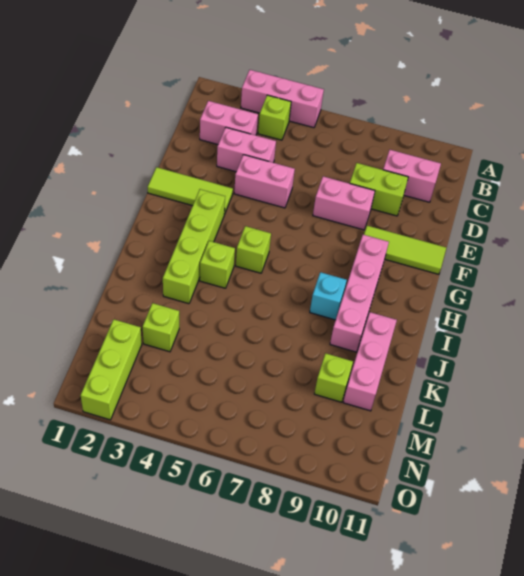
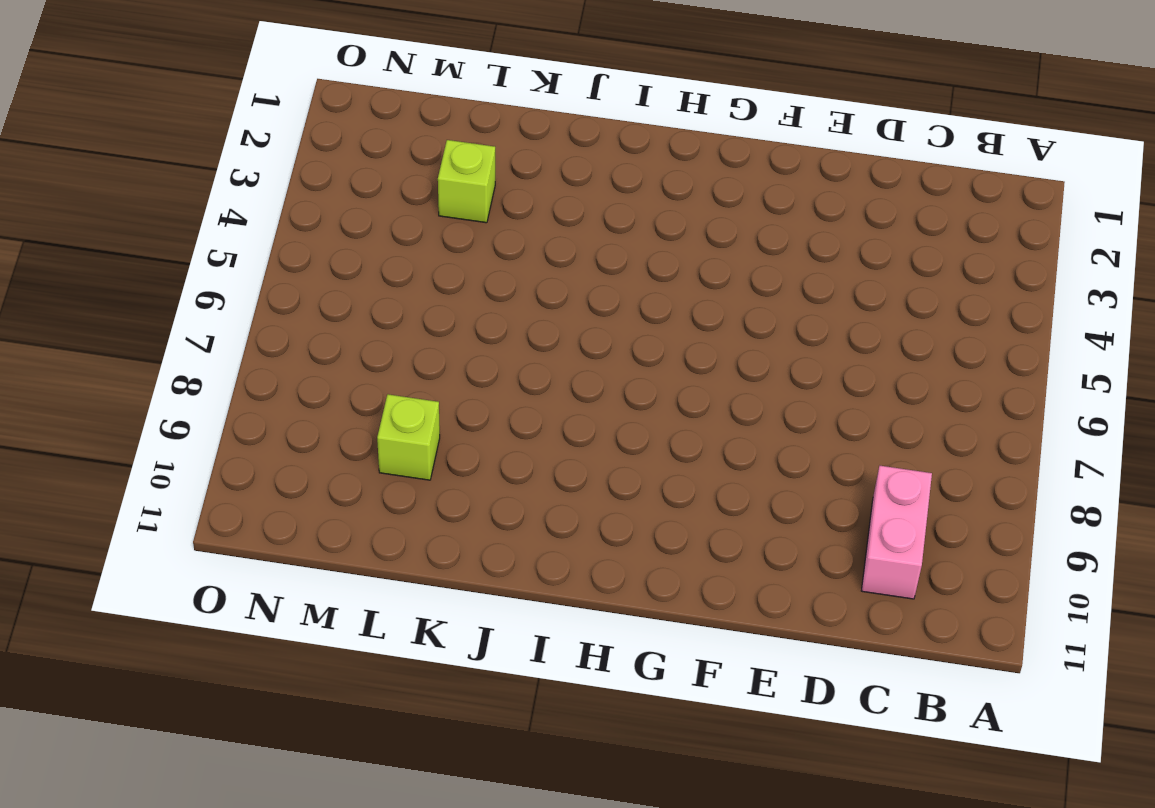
none -> pink 1x3 brick [241,70,324,128]
none -> lime 1x1 brick [258,95,291,140]
none -> pink 1x2 brick [200,101,258,145]

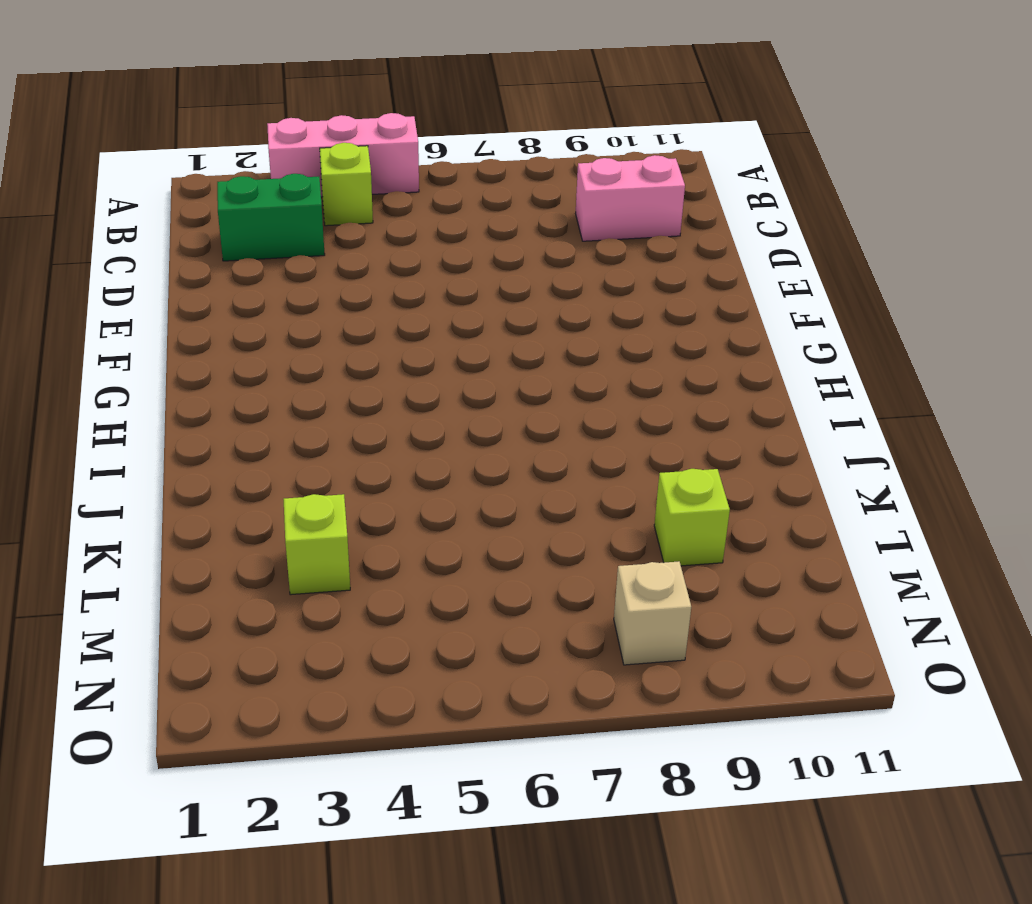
green 1x2 brick [217,174,325,261] -> pink 1x2 brick [200,101,258,145]
tan 1x1 brick [614,561,691,665] -> none
none -> pink 1x2 brick [217,127,276,172]
none -> lime 1x2 brick [350,163,408,216]
none -> pink 1x2 brick [234,155,295,208]

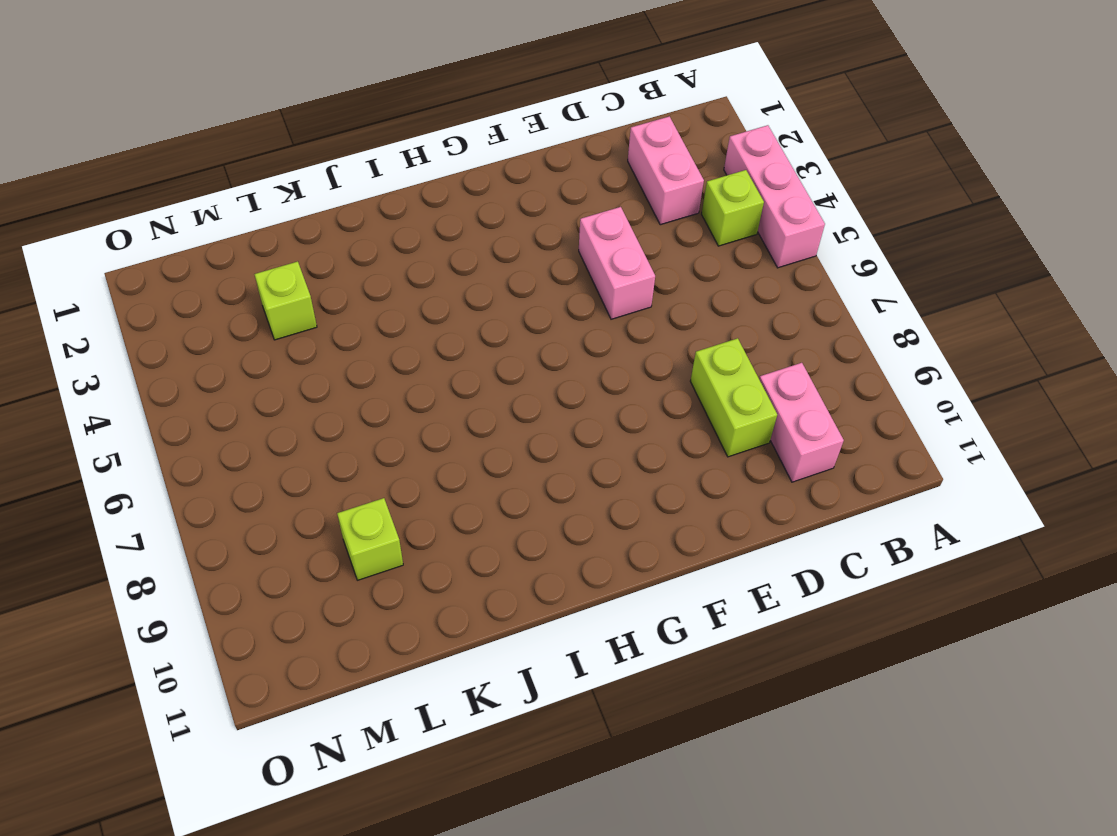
none -> pink 1x2 brick [217,127,276,172]
none -> pink 1x2 brick [313,176,375,230]
none -> lime 1x3 tile [148,167,233,214]

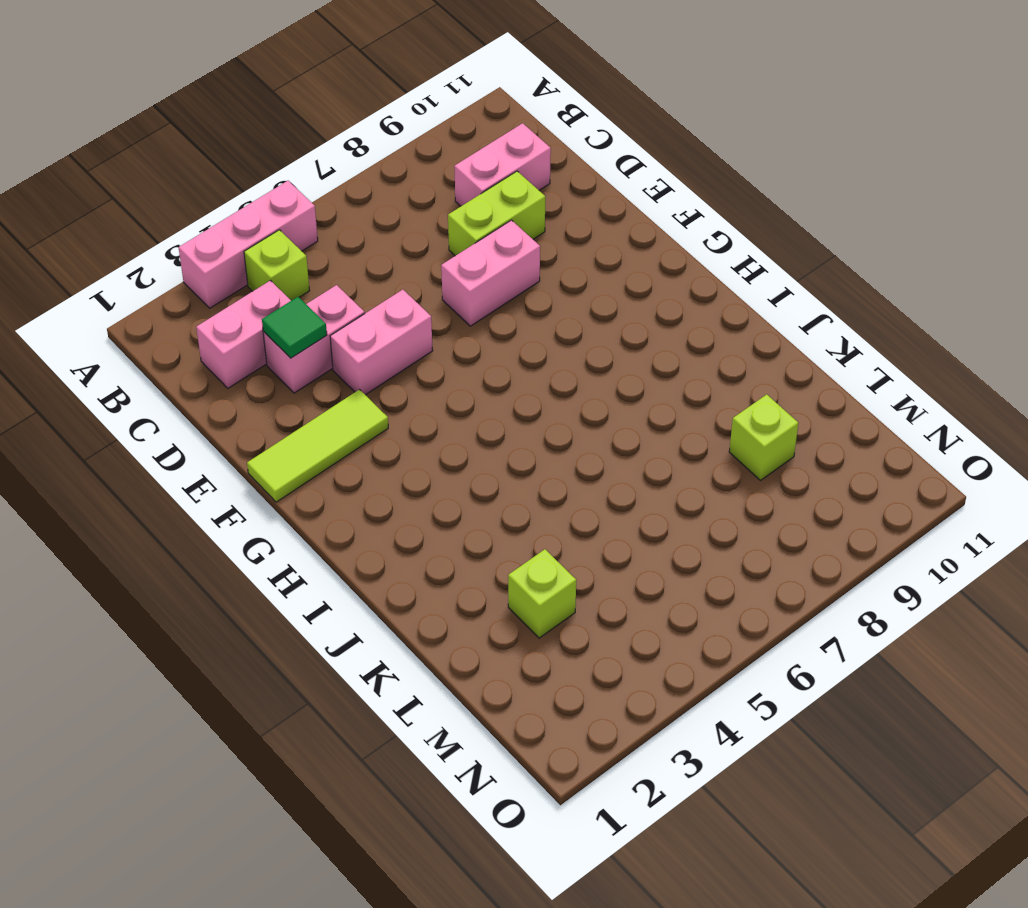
green 1x1 tile [262,297,327,358] -> none
none -> lime 1x3 tile [364,226,446,274]
none -> lime 1x4 brick [163,189,225,304]
none -> pink 1x4 brick [330,235,389,352]

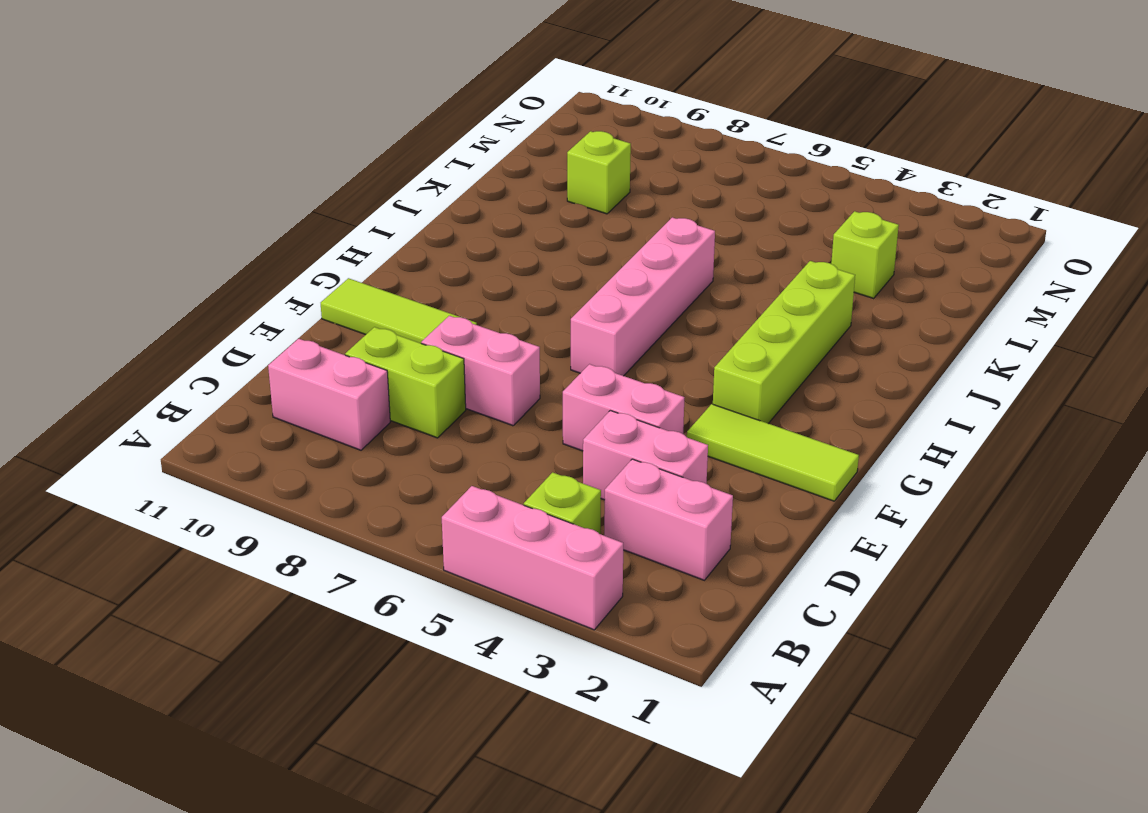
pink 1x4 brick [571,217,715,376] -> pink 1x4 brick moved to [330,235,389,352]
none -> lime 1x1 brick [236,226,271,273]
none -> lime 1x1 brick [200,241,235,288]
none -> cyan 1x1 brick [310,272,347,320]

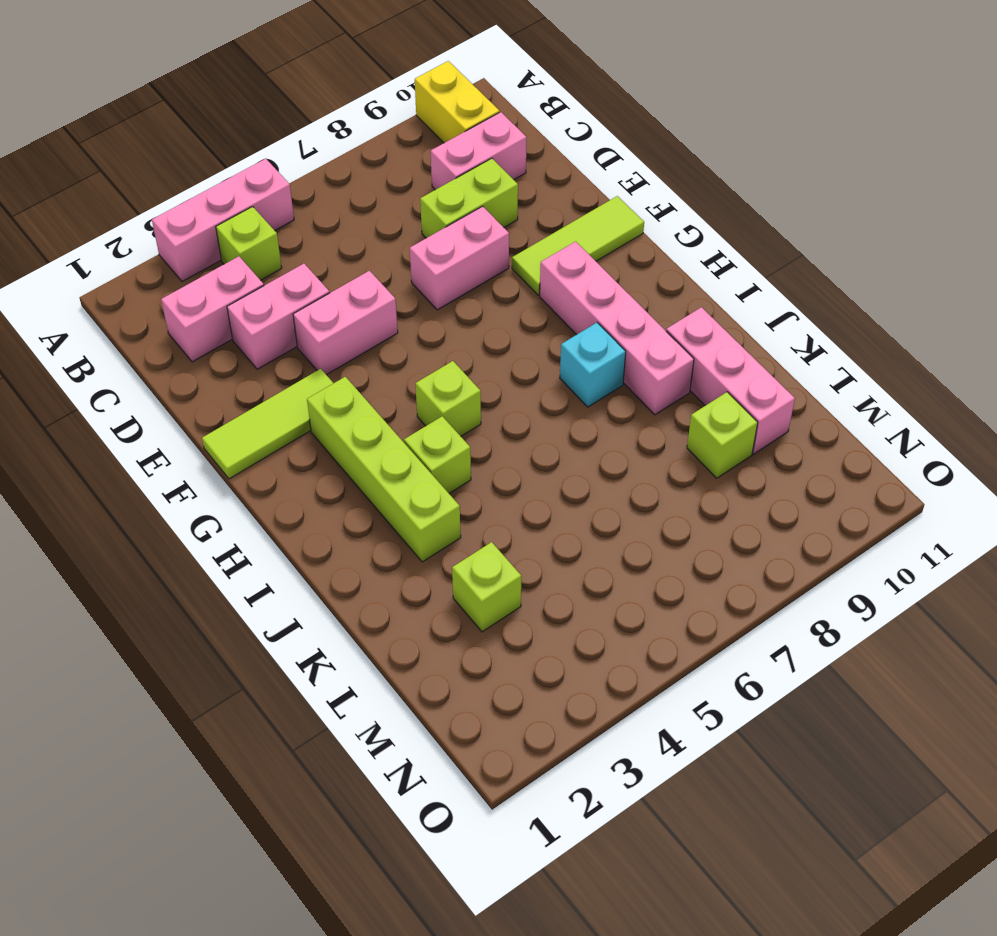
yellow 1x2 brick [415,61,500,143] -> none
none -> lime 1x3 brick [81,319,142,420]

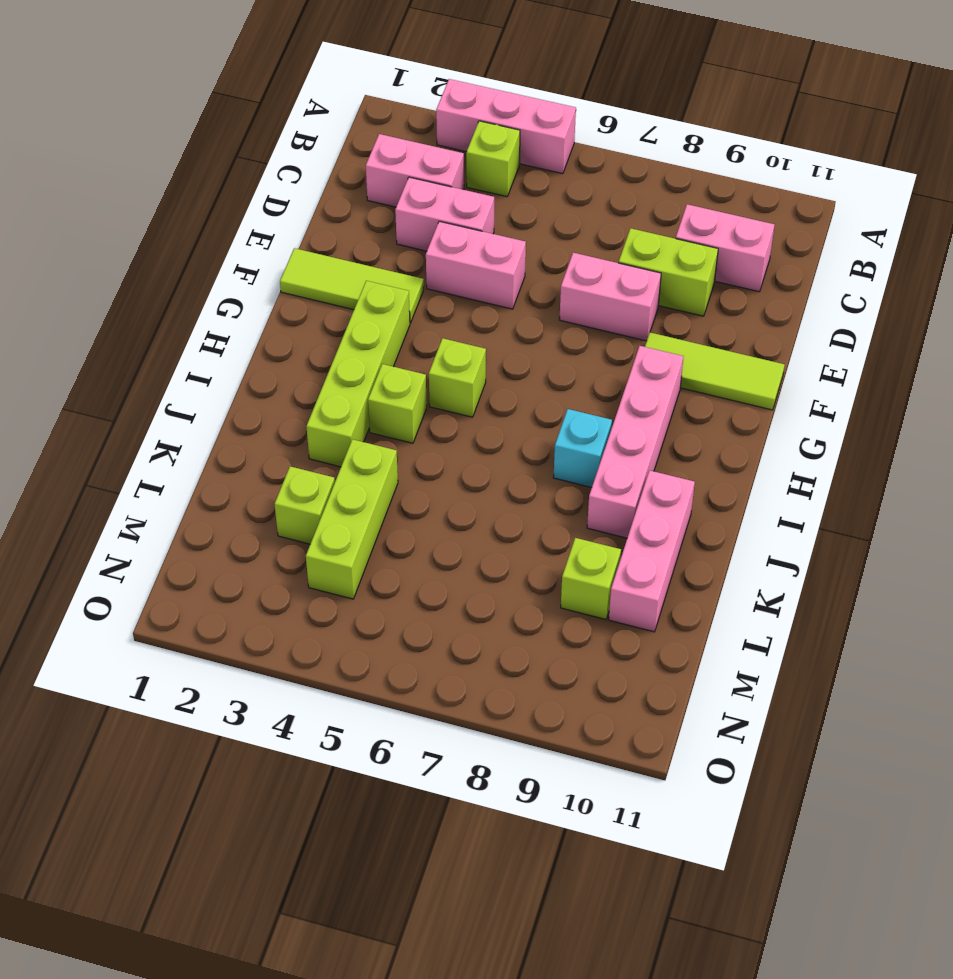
lime 1x3 brick [306,439,398,599] -> lime 1x3 brick moved to [81,319,142,420]

